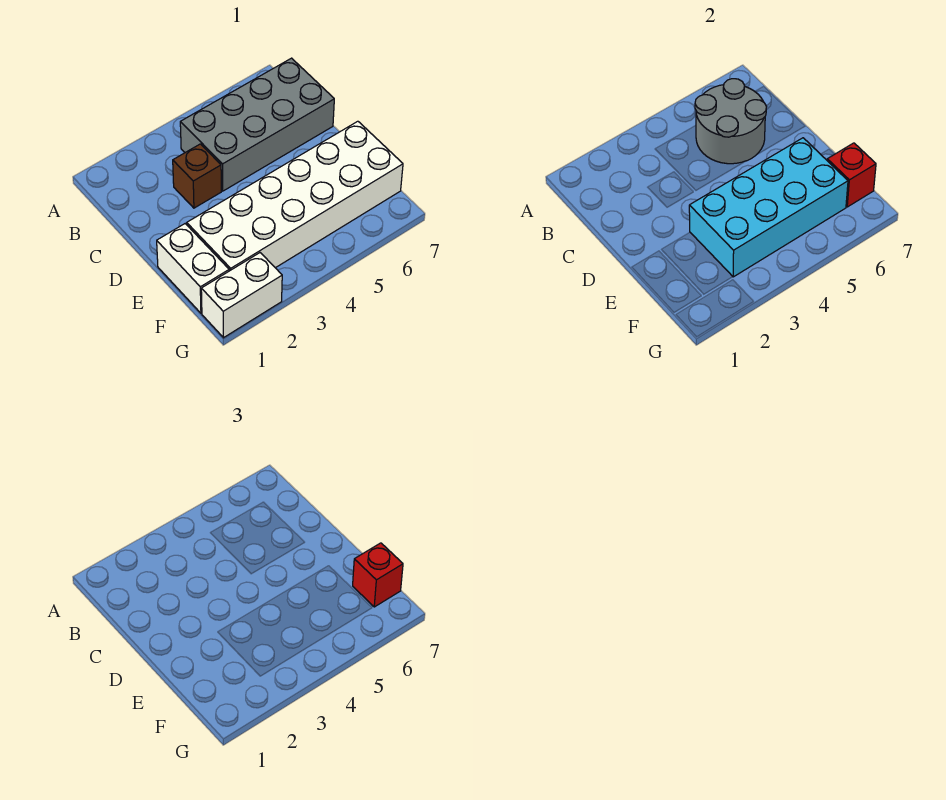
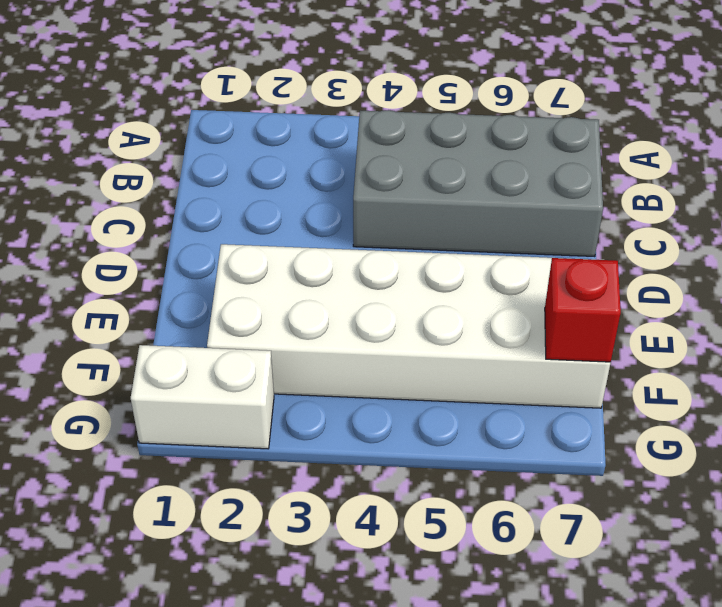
none -> brown 1x1 brick [173,144,221,208]
none -> white 1x2 brick [157,224,229,313]

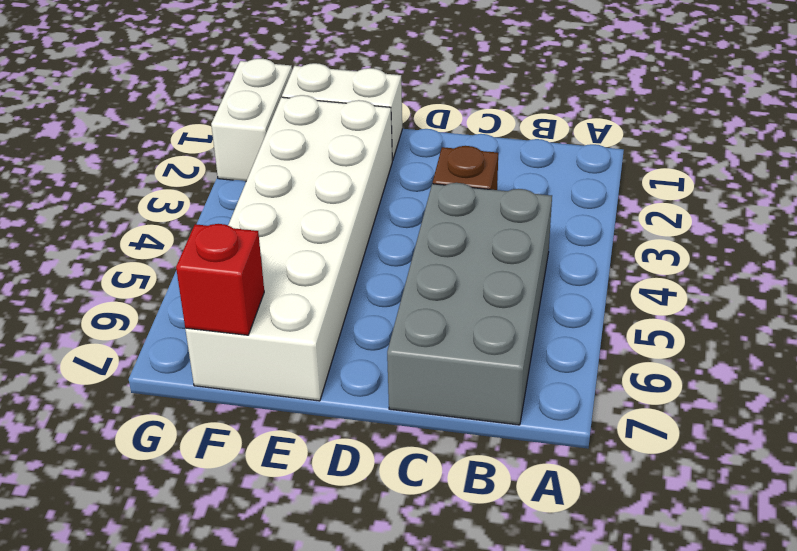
none -> grey 2x2 round brick [695,79,767,164]
none -> cyan 2x4 brick [689,138,848,277]

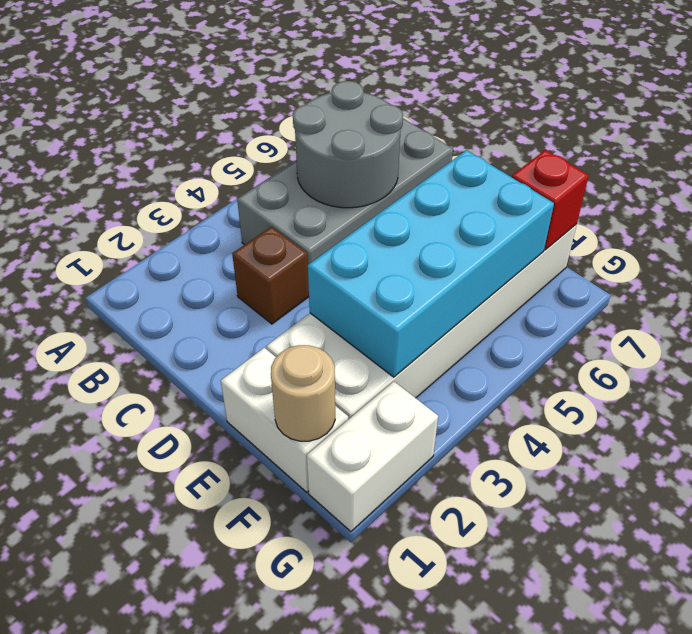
tan 1x1 round brick [271,345,335,441] -> none
none -> red 1x1 brick [353,543,403,607]

